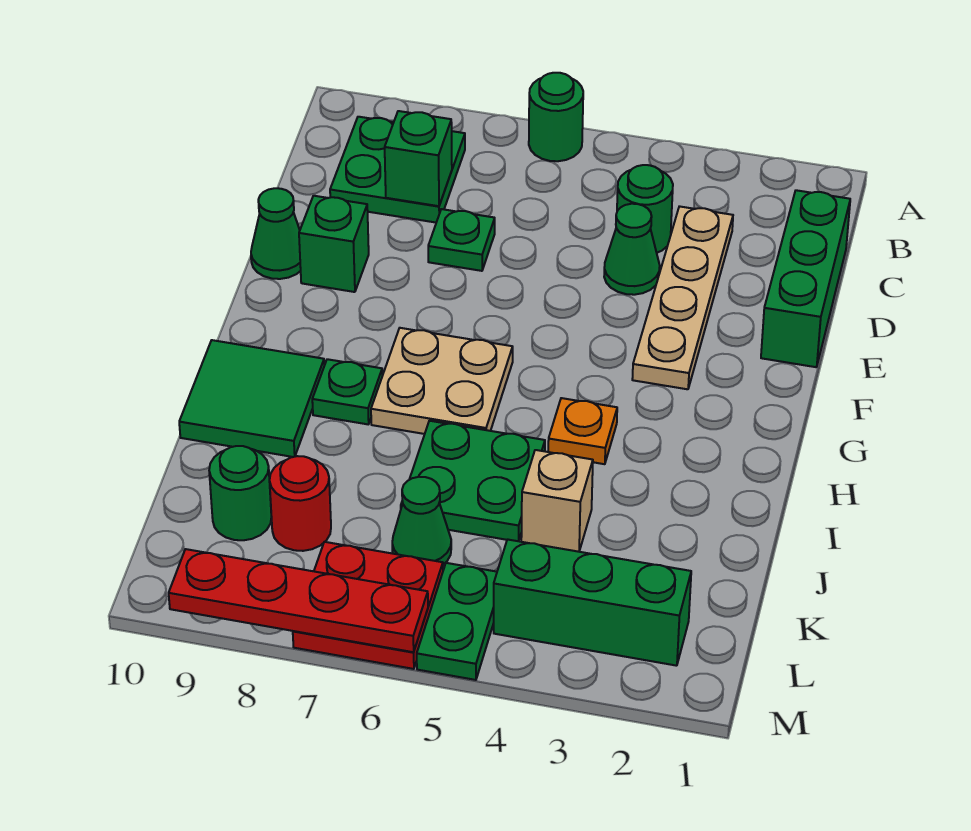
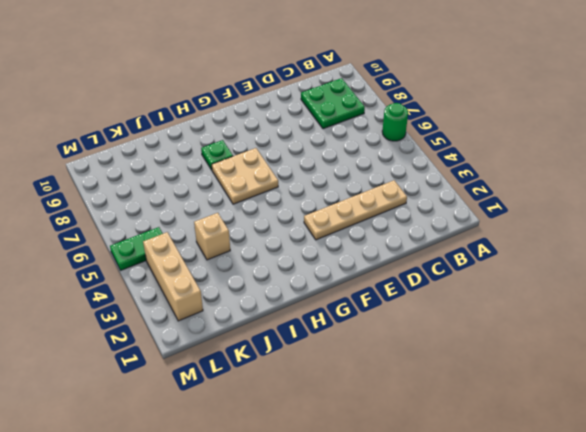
tan 1x3 brick [143,232,203,321] -> green 1x3 brick [494,539,691,666]
none -> green 1x3 brick [761,190,850,367]
none -> green 1x1 round brick [617,165,673,253]
none -> green 1x1 cone [604,204,660,295]

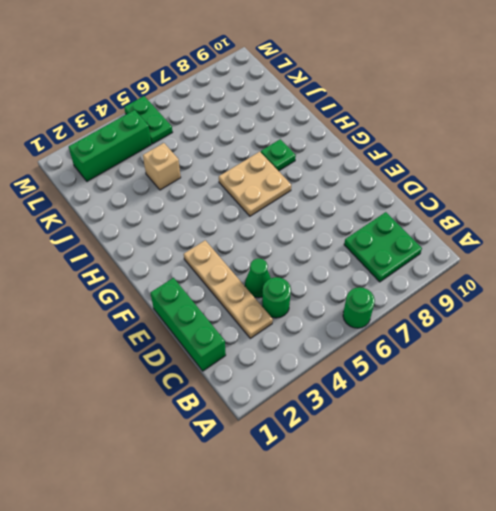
none -> green 1x1 plate [428,209,495,271]
none -> green 1x1 brick [299,196,369,292]
none -> green 1x1 cone [251,188,301,279]

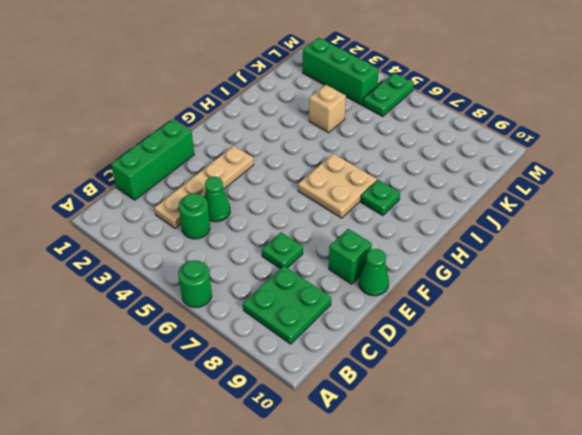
none -> orange 1x1 plate [548,398,617,464]
none -> green 2x2 tile [179,340,324,457]
none -> green 2x2 plate [401,421,545,541]

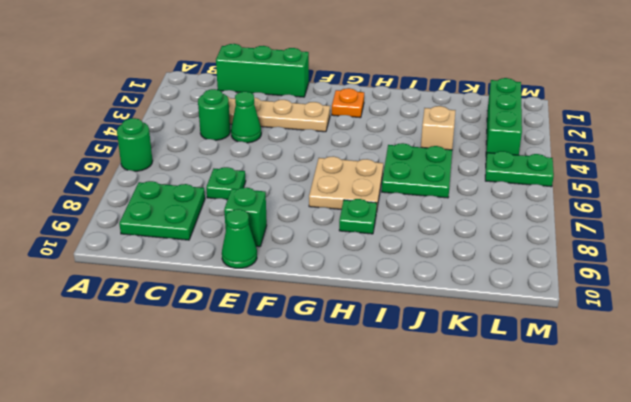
orange 1x1 plate [332,88,364,118] -> orange 1x1 plate moved to [548,398,617,464]
none -> green 2x2 tile [179,340,324,457]
none -> green 1x1 cone [392,477,451,564]
none -> red 1x1 round brick [270,456,331,551]

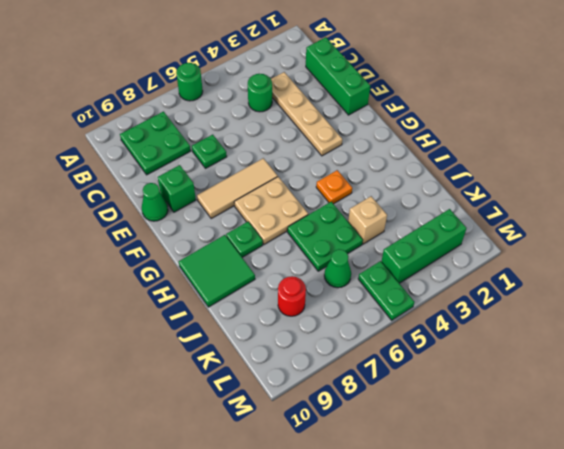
tan 1x3 tile [197,158,278,219] -> none
none -> green 1x1 cone [604,204,660,295]
none -> green 1x1 round brick [209,446,271,540]
none -> red 2x2 plate [293,542,443,669]

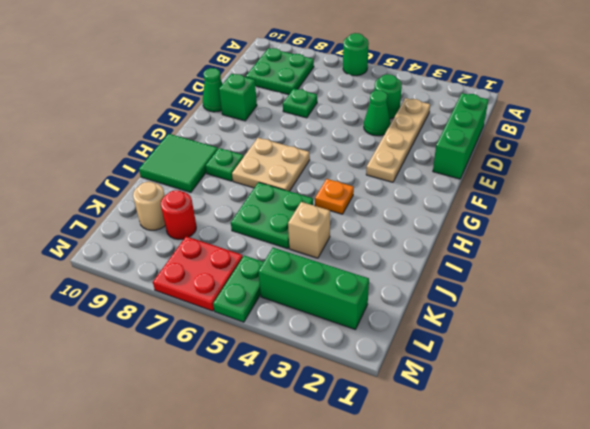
tan 1x1 round brick [133,182,165,230] -> green 1x1 round brick [209,446,271,540]
none -> green 1x1 cone [392,477,451,564]
none -> green 1x1 brick [385,111,452,206]
none -> red 1x4 plate [169,549,428,652]

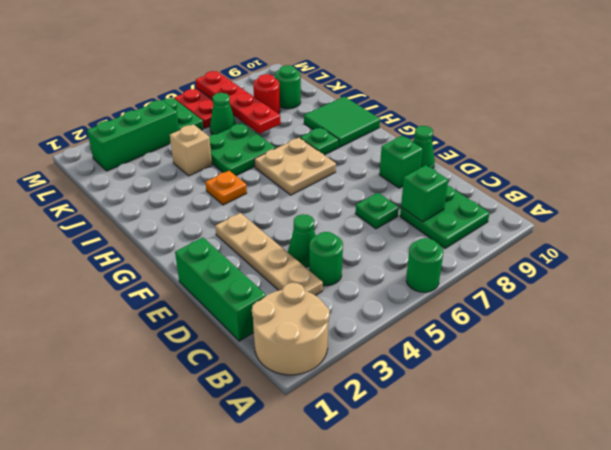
tan 2x2 round brick [252,283,330,375] -> none
red 1x4 plate [196,71,281,134] -> red 1x4 plate turned to [169,549,428,652]

